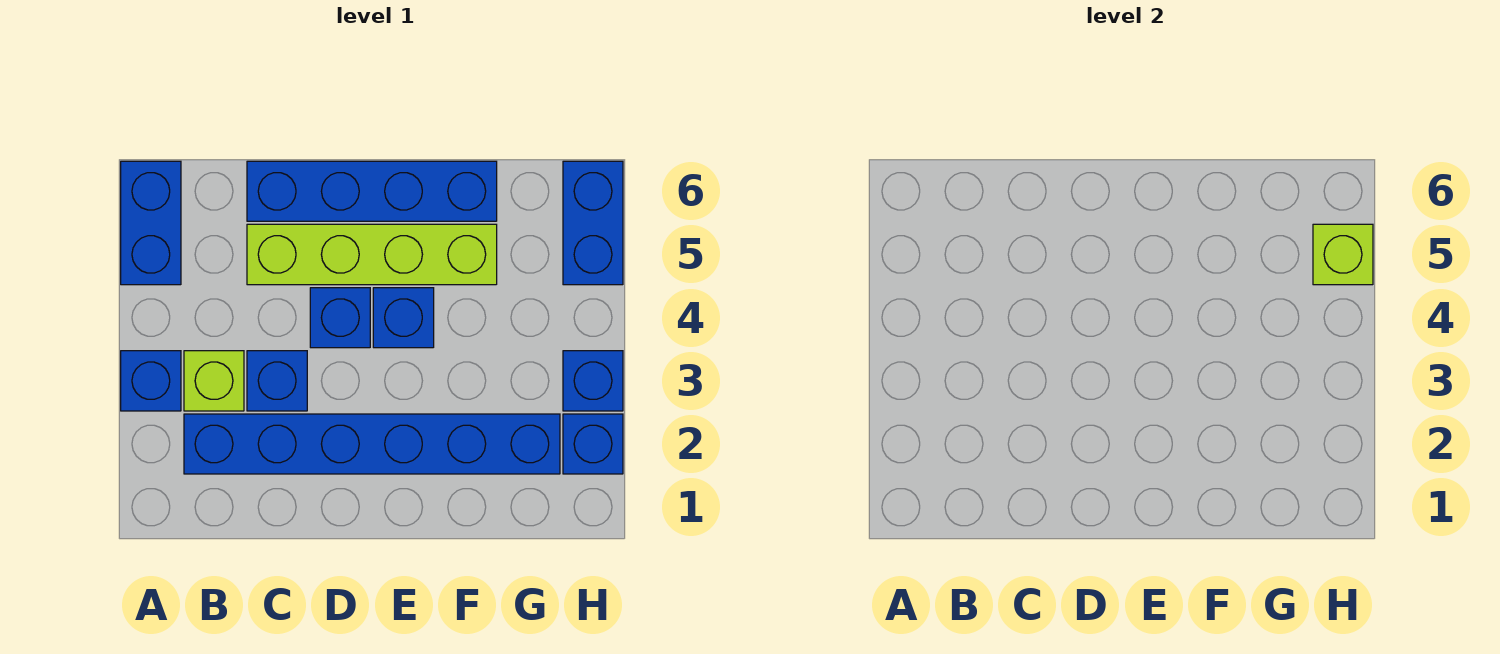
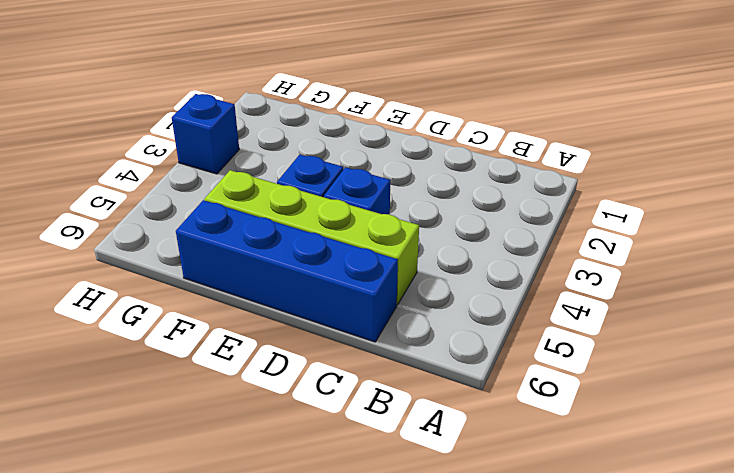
none -> blue 1x1 brick [121,351,181,411]
none -> blue 1x2 brick [121,161,181,285]
none -> blue 1x6 brick [184,414,560,474]

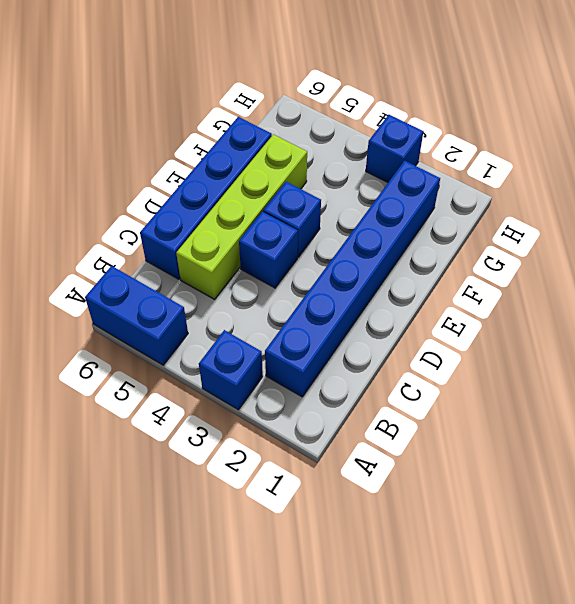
none -> lime 1x1 brick [184,351,244,411]
none -> blue 1x1 brick [247,351,307,411]
none -> blue 1x1 brick [563,414,623,474]

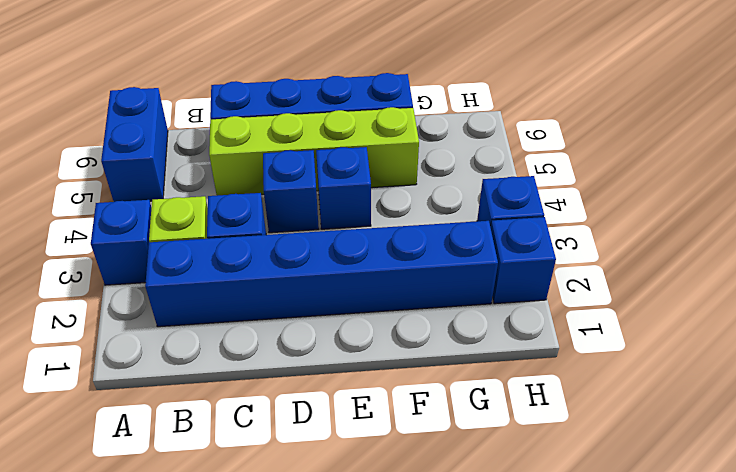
none -> blue 1x2 brick [563,161,623,285]
none -> lime 1x1 brick [1313,224,1373,285]

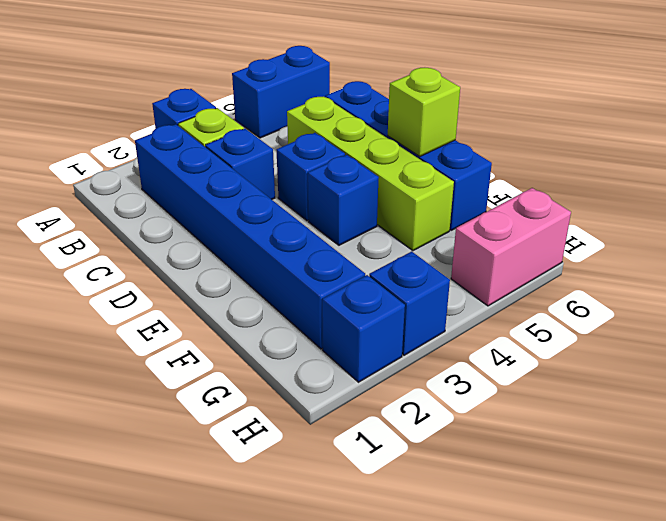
lime 1x1 brick [388,68,460,157] -> lime 1x1 brick moved to [1313,224,1373,285]
pink 1x2 brick [451,188,571,306] -> blue 1x2 brick [563,161,623,285]

